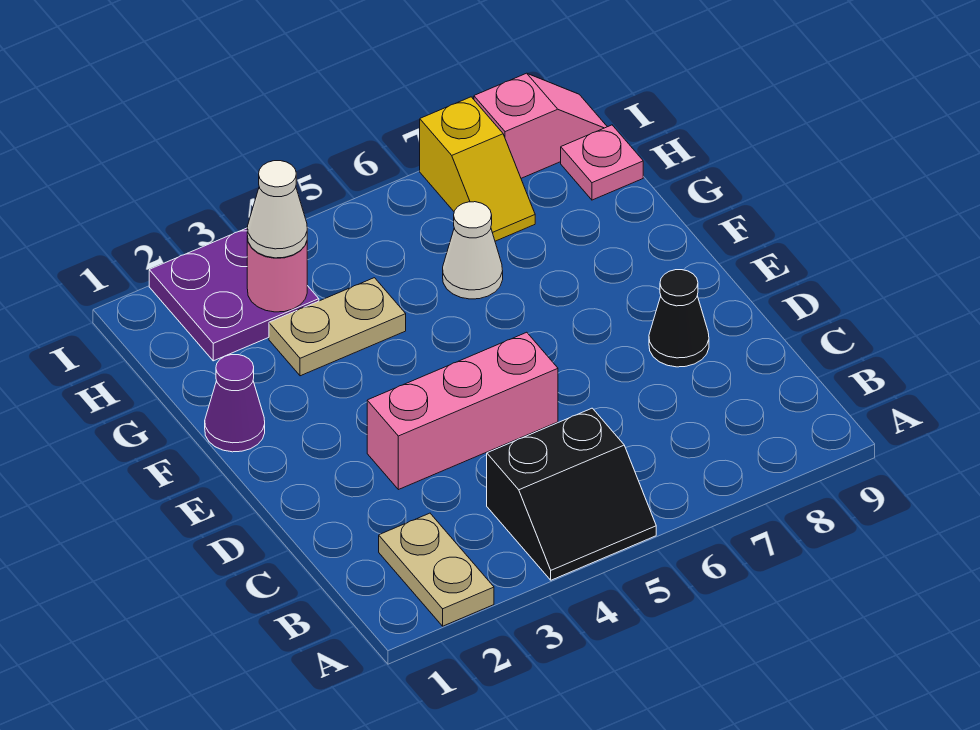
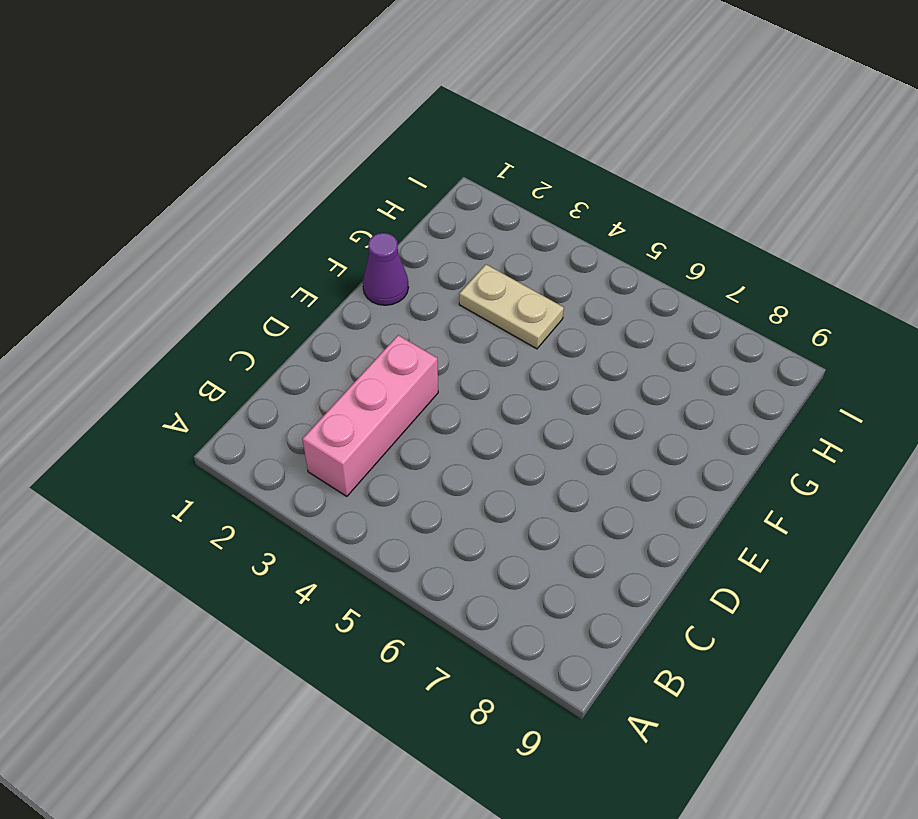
pink 1x3 brick [303,335,438,496] -> pink 1x3 brick turned to [367,332,558,490]
none -> tan 1x2 plate [379,513,494,626]
none -> black 2x2 slope [487,408,656,580]
none -> black 1x1 cone [649,270,709,367]

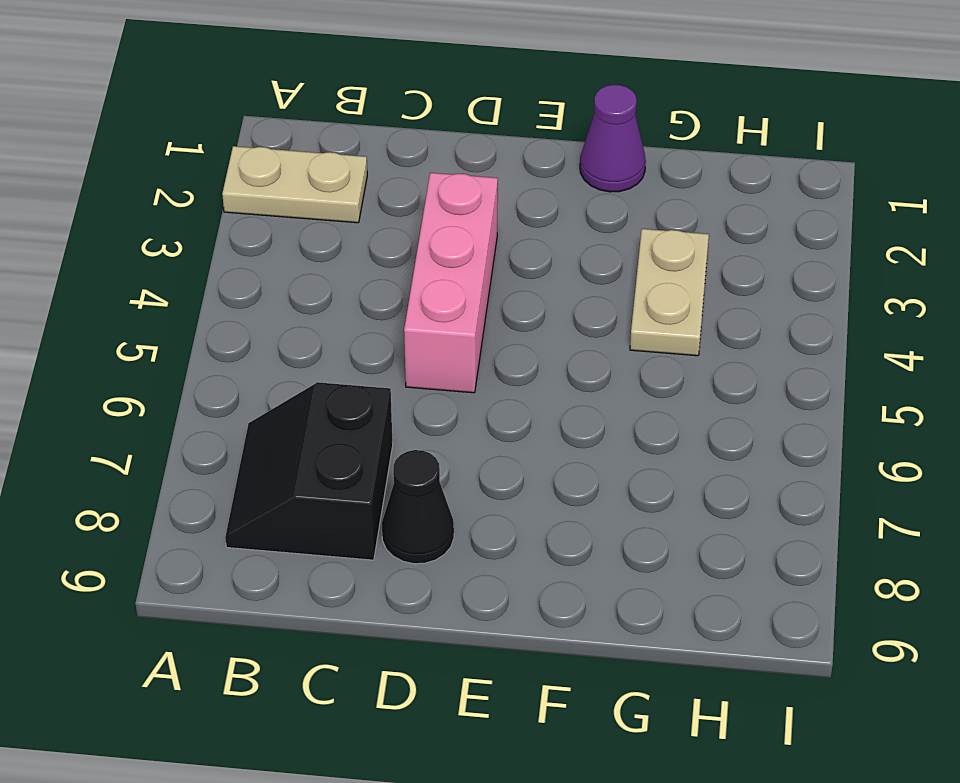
black 2x2 slope [225,382,393,560] -> black 2x2 slope moved to [487,408,656,580]
none -> white 1x1 cone [443,202,503,299]
none -> purple 2x2 plate [149,228,319,361]
none -> yellow 1x2 slope [420,97,535,241]

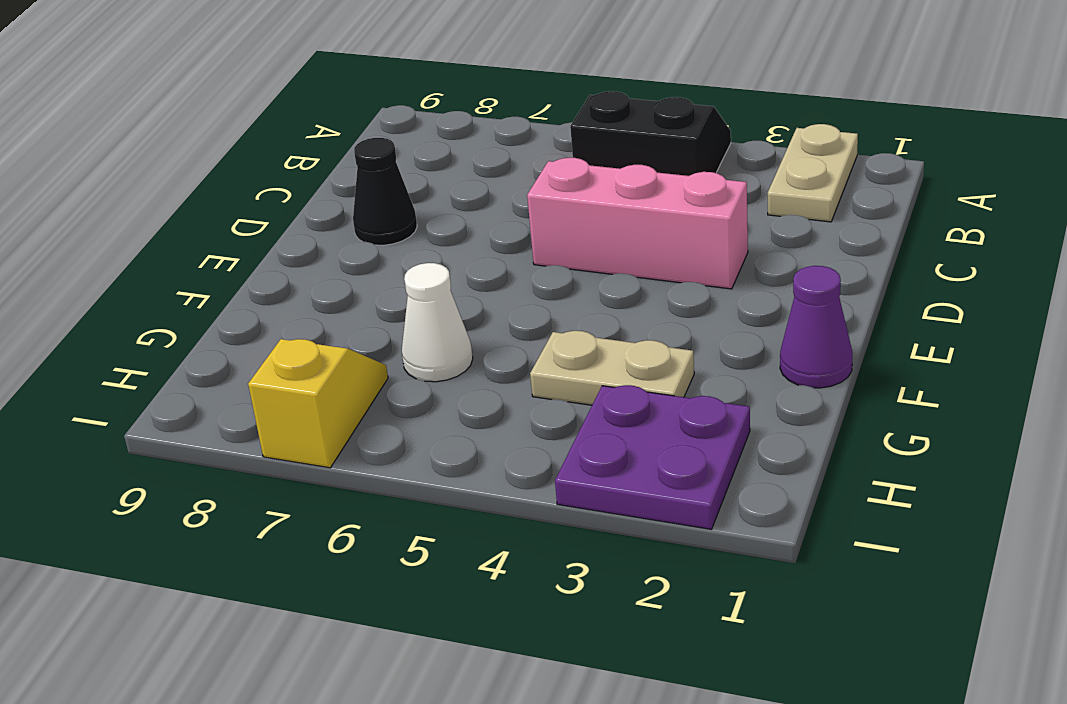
none -> pink 1x1 plate [561,125,643,200]
none -> pink 1x2 slope [474,73,607,178]
none -> pink 1x1 round brick [247,236,307,312]

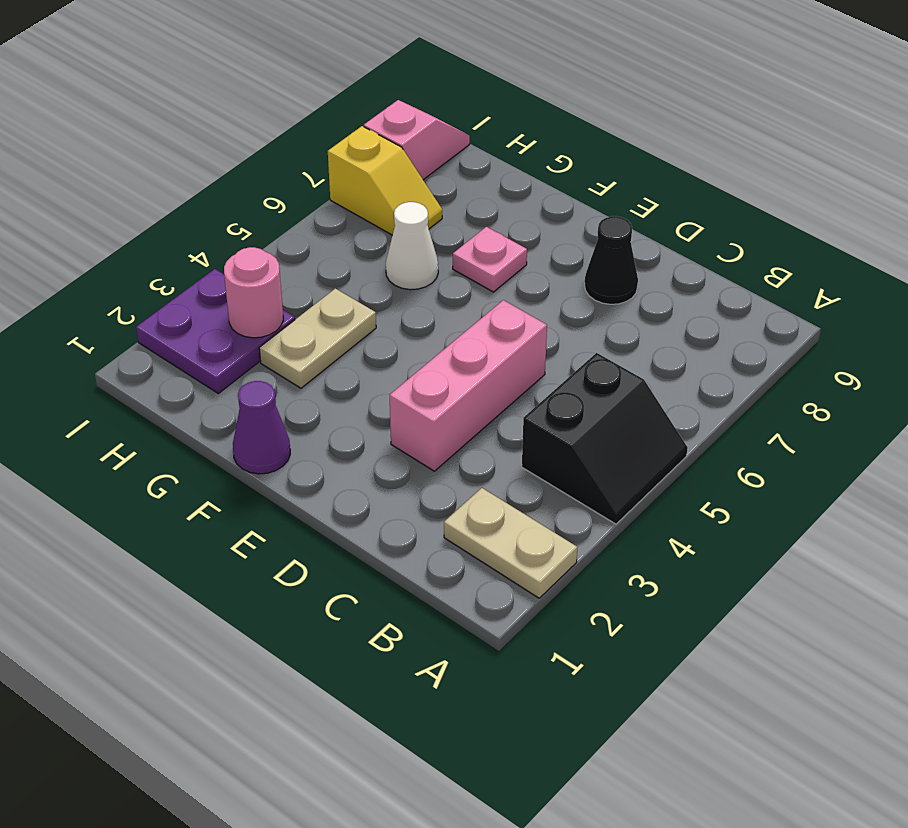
pink 1x1 plate [453,227,527,292] -> pink 1x1 plate moved to [561,125,643,200]
none -> white 1x1 cone [247,161,307,258]

